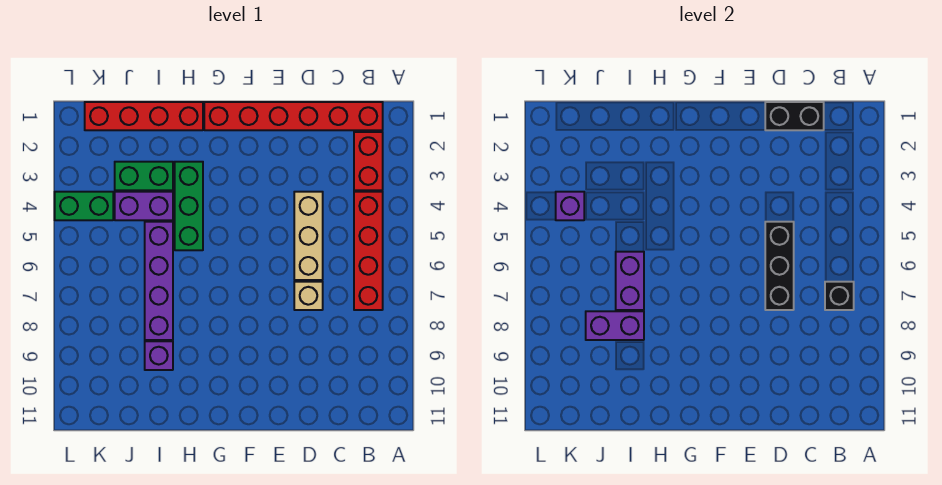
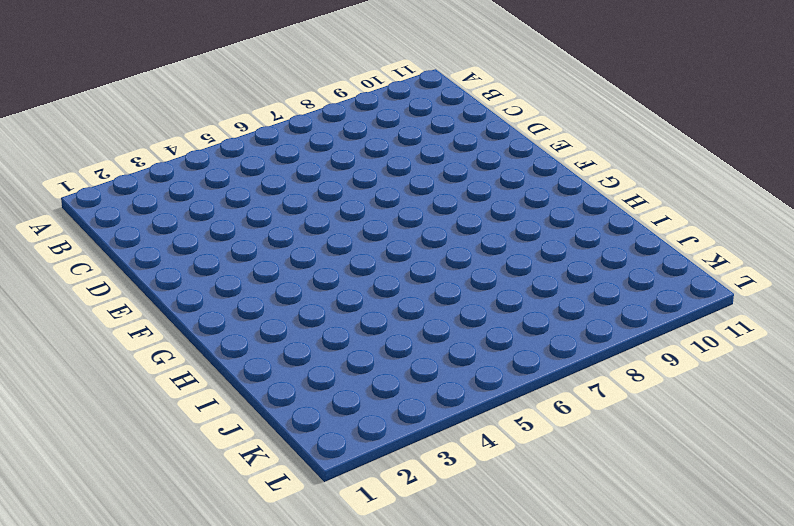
none -> red 1x6 brick [204,102,383,130]
none -> red 1x2 brick [354,132,383,190]
none -> red 1x4 brick [354,192,383,310]

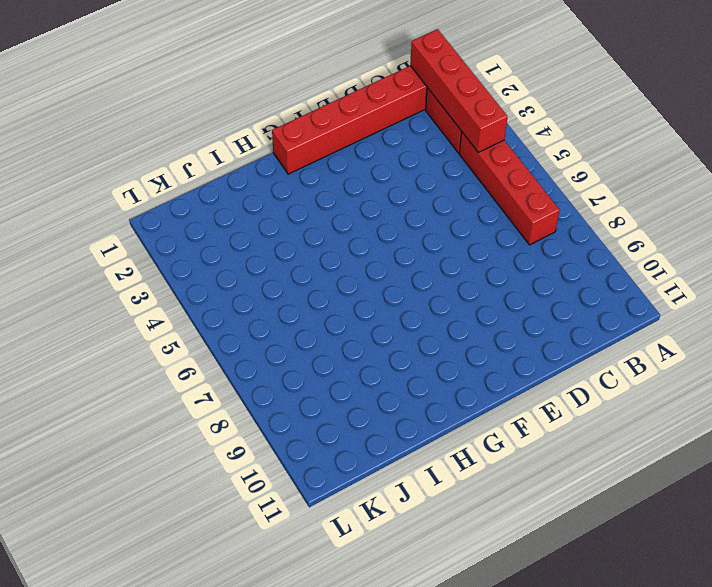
red 1x4 brick [410,29,508,152] -> red 1x4 brick turned to [85,102,203,130]
none -> tan 1x3 brick [294,192,323,280]
none -> tan 1x1 brick [294,282,323,310]
none -> green 1x3 brick [175,162,203,250]

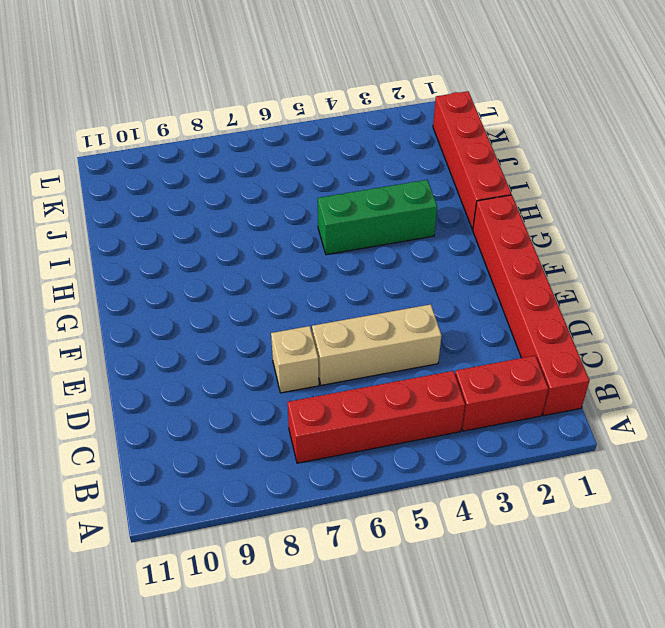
none -> green 1x2 brick [115,162,173,190]
none -> purple 1x2 brick [115,192,173,220]
none -> purple 1x4 brick [145,222,173,340]

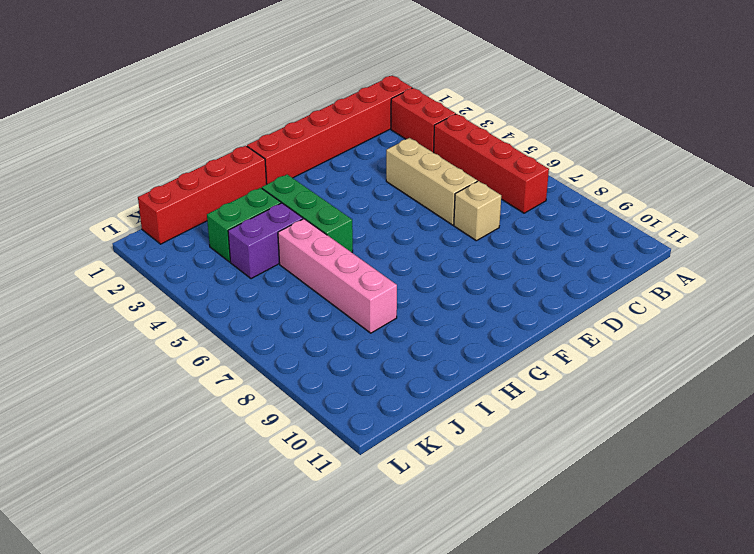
pink 1x4 brick [278,219,397,333] -> purple 1x4 brick [145,222,173,340]
none -> purple 1x1 brick [145,341,173,370]
none -> green 1x2 brick [55,192,113,220]
none -> black 1x1 brick [825,282,854,310]

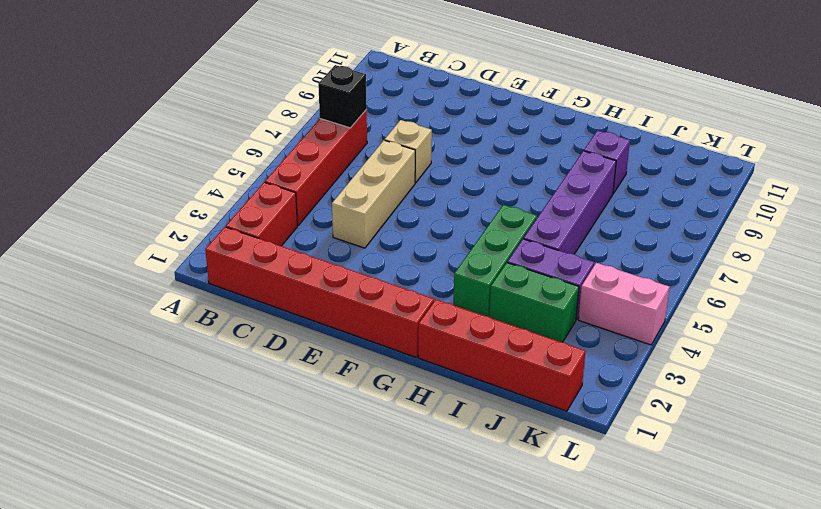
pink 1x2 brick [578,263,670,345] -> green 1x2 brick [55,192,113,220]
none -> black 1x2 brick [765,102,824,130]
none -> black 1x3 brick [765,222,794,310]
none -> purple 1x2 brick [616,252,644,310]

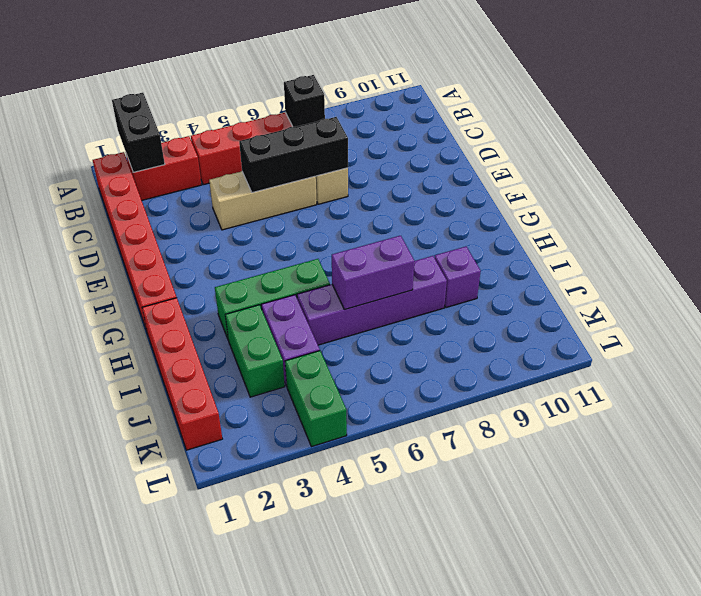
black 1x2 brick [112,93,165,172] -> black 1x2 brick moved to [765,102,824,130]
none -> purple 1x2 brick [586,311,644,340]
none -> purple 1x1 brick [556,192,584,220]

